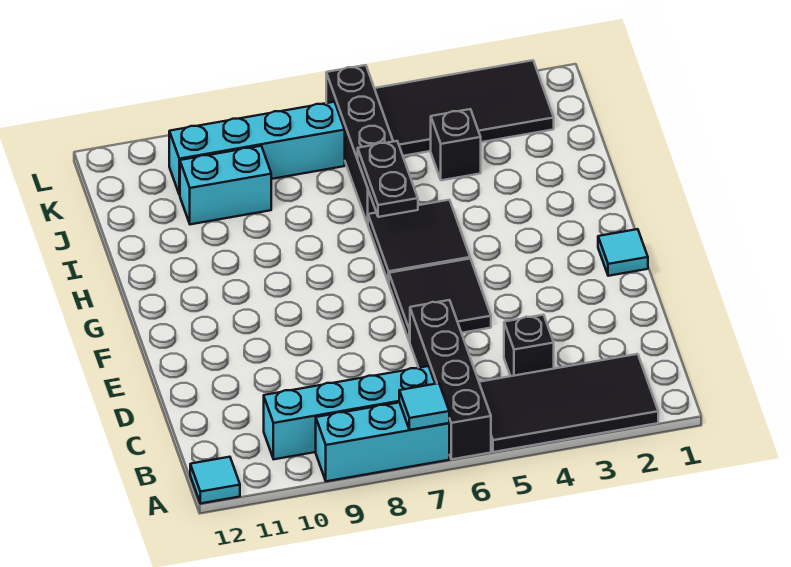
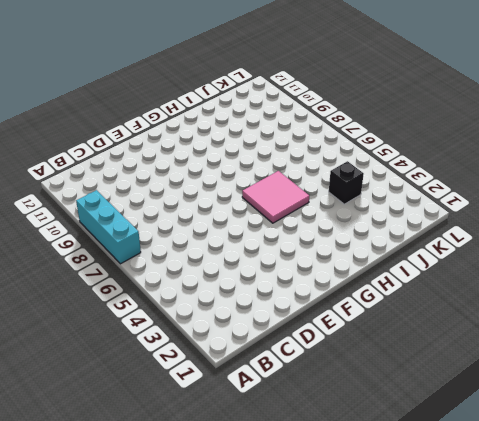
pink 2x2 tile [242,171,309,223] -> black 2x2 tile [368,200,470,283]
none -> black 2x4 tile [479,354,658,452]
none -> black 1x4 brick [410,300,491,459]
none -> cyan 1x1 tile [190,457,240,503]

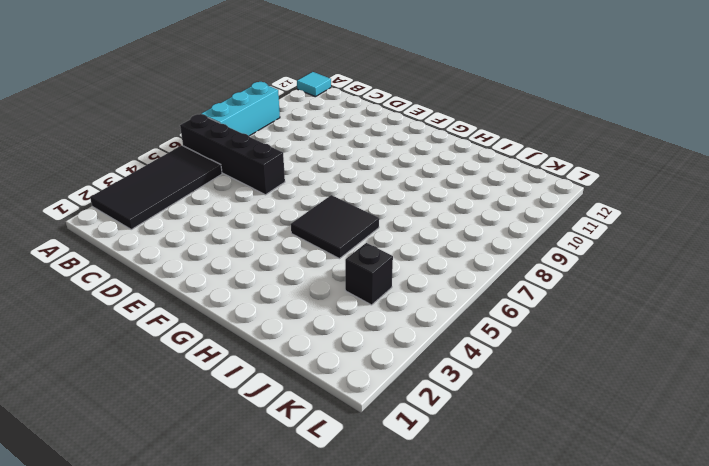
none -> cyan 1x4 brick [264,366,435,459]
none -> black 1x1 brick [504,315,554,376]
none -> black 2x2 tile [389,259,491,342]

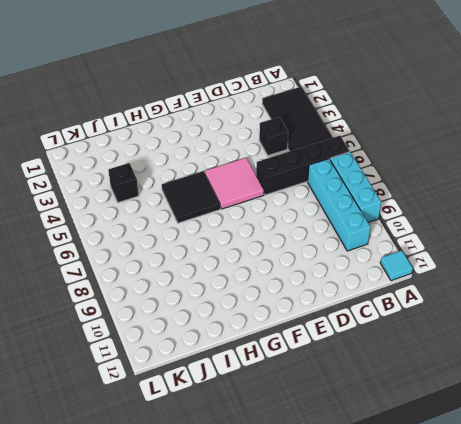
pink 2x2 tile [205,158,264,209] -> black 2x2 tile [389,259,491,342]
none -> cyan 1x1 tile [598,229,648,276]
none -> black 1x4 brick [326,65,393,224]
none -> cyan 1x2 brick [180,146,271,224]

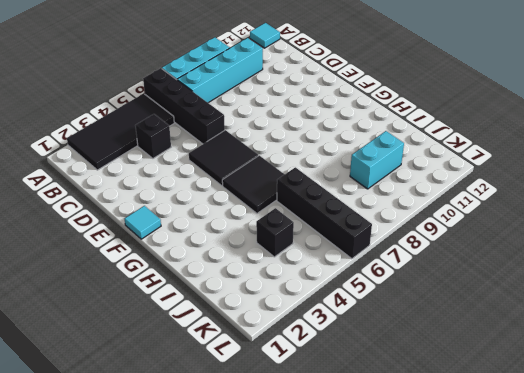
none -> black 2x4 tile [374,60,554,156]
none -> cyan 1x4 brick [169,102,345,195]
none -> cyan 1x1 tile [399,383,449,430]

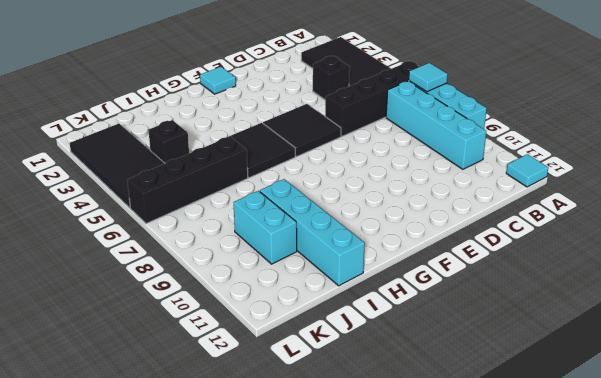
cyan 1x4 brick [260,179,365,286] -> cyan 1x4 brick moved to [169,102,345,195]
none -> black 1x2 plate [358,141,418,217]

